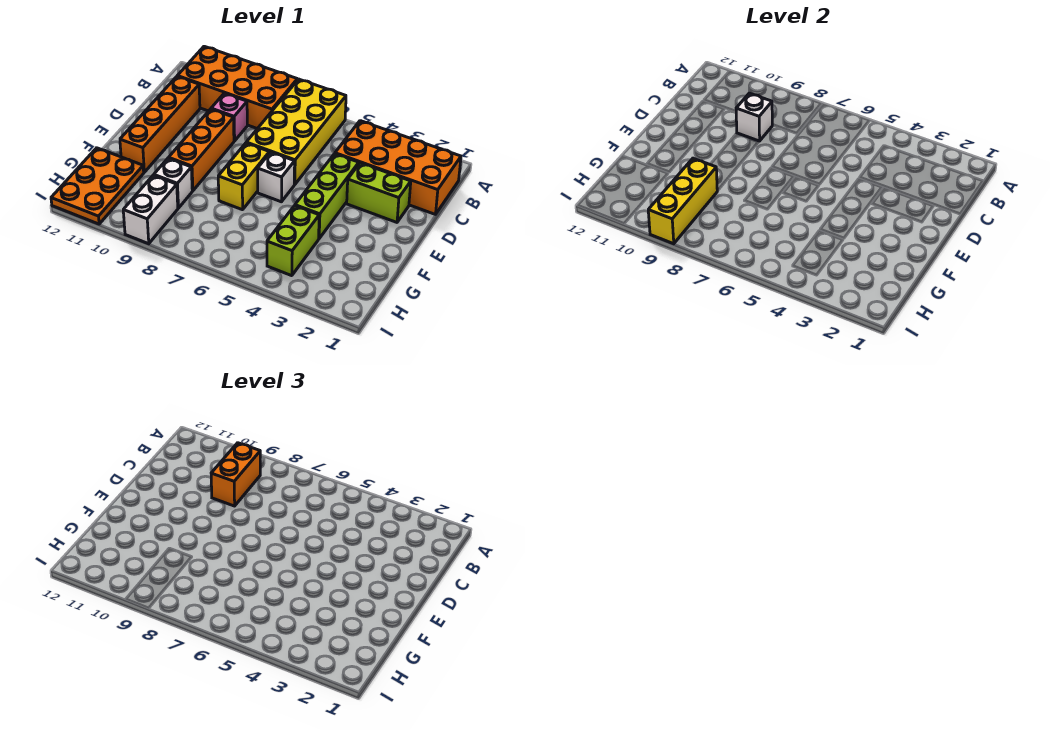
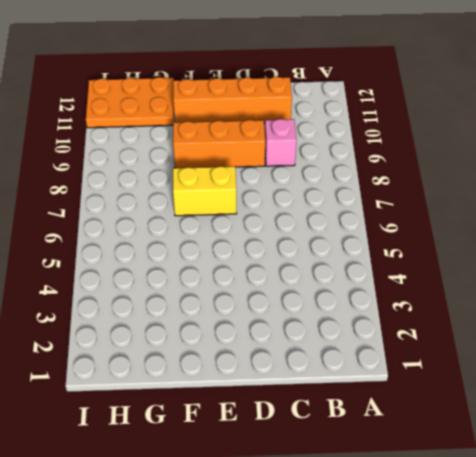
none -> yellow 2x4 brick [246,79,346,185]
none -> orange 2x4 brick [177,46,297,129]
none -> orange 2x4 brick [335,121,461,214]

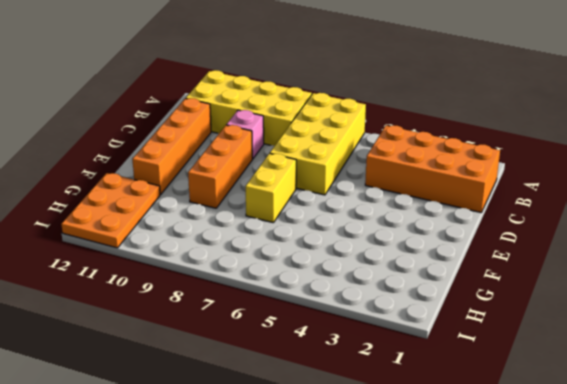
yellow 2x4 brick [186,70,312,146] -> orange 2x4 brick [177,46,297,129]
none -> lime 1x2 brick [347,163,411,222]
none -> lime 1x3 brick [295,154,359,238]
none -> white 1x1 brick [258,152,295,202]

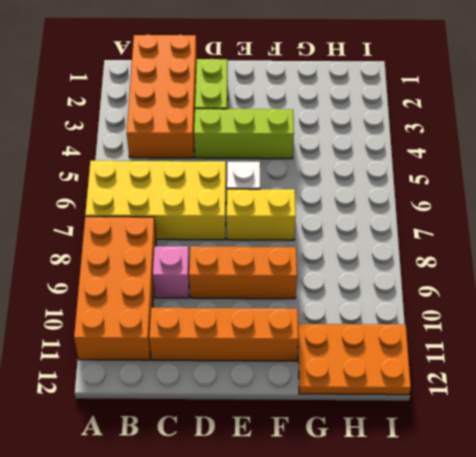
none -> lime 1x2 brick [267,206,319,276]
none -> white 1x1 brick [154,158,192,208]
none -> white 1x2 brick [123,175,178,244]

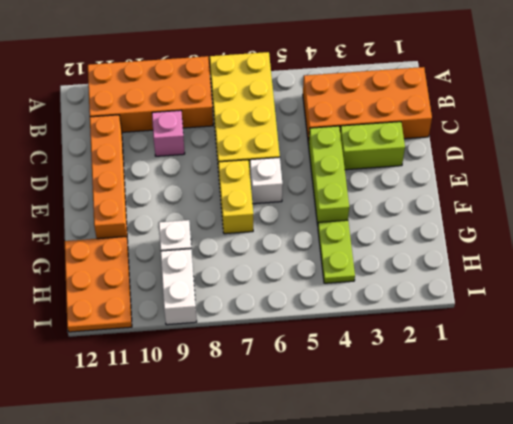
lime 1x2 plate [318,220,355,283] -> lime 1x2 brick [267,206,319,276]
none -> orange 1x3 brick [169,109,234,191]
none -> white 1x1 brick [736,93,772,141]
none -> yellow 1x3 brick [648,158,717,244]

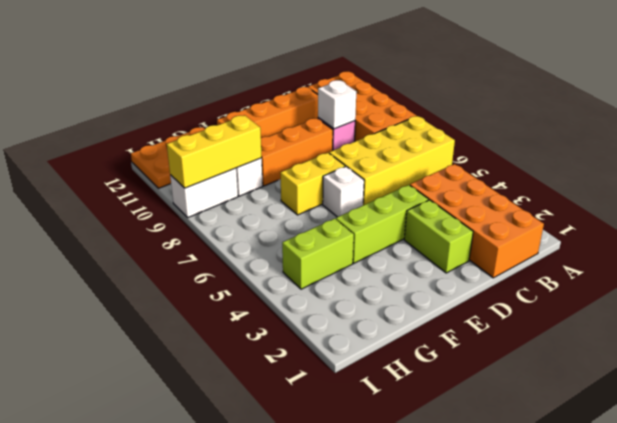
none -> orange 1x2 brick [211,443,260,506]

